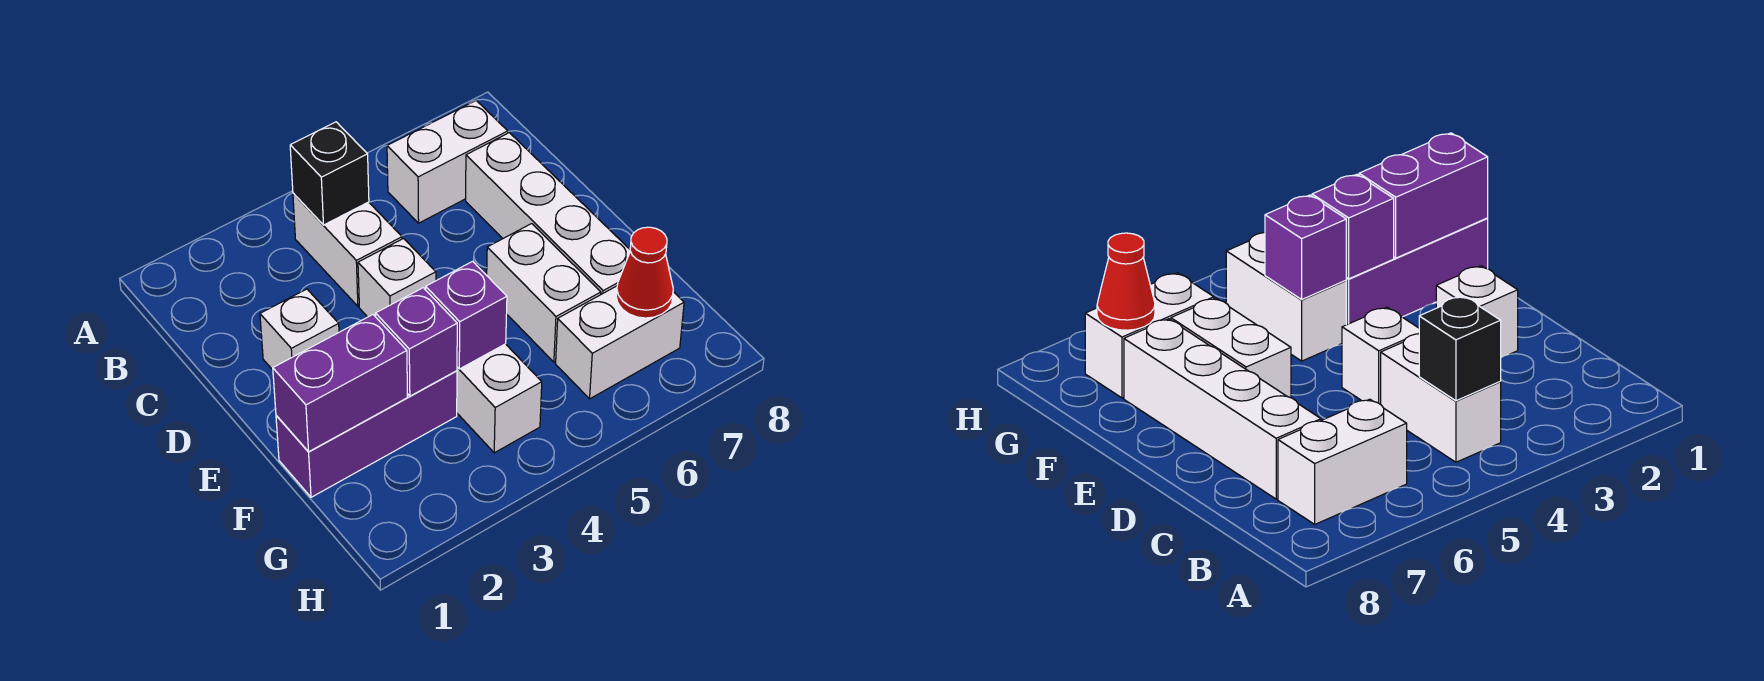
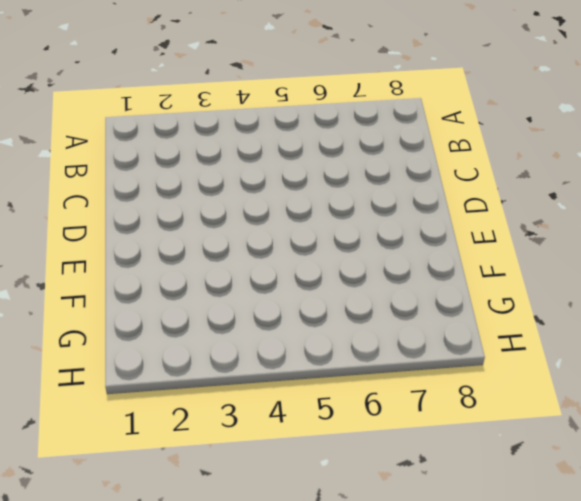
none -> white 1x2 brick [293,193,402,306]
none -> white 1x2 brick [387,101,508,223]
none -> white 1x4 brick [466,133,630,294]

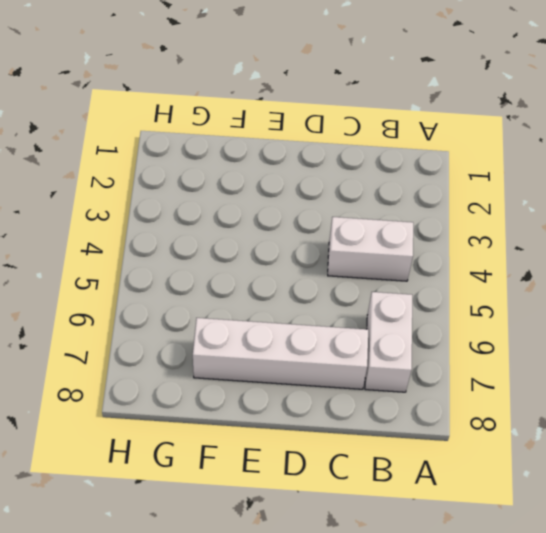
none -> white 1x1 brick [260,289,339,370]
none -> white 1x1 brick [358,239,436,317]
none -> white 1x2 brick [487,224,601,362]

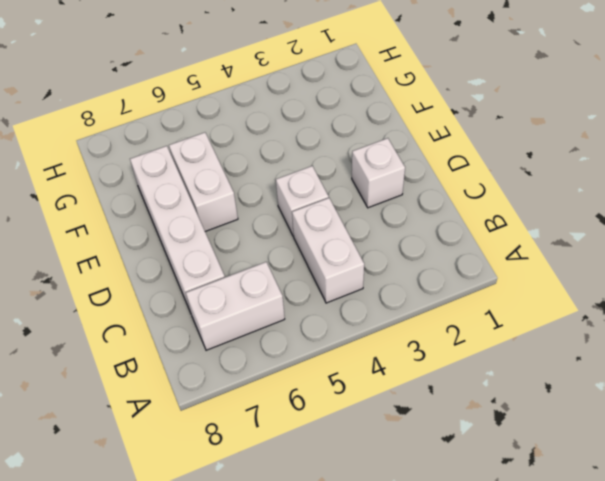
none -> purple 1x3 brick [276,371,457,497]
none -> white 1x2 brick [457,344,542,453]
none -> white 1x2 brick [556,286,684,399]

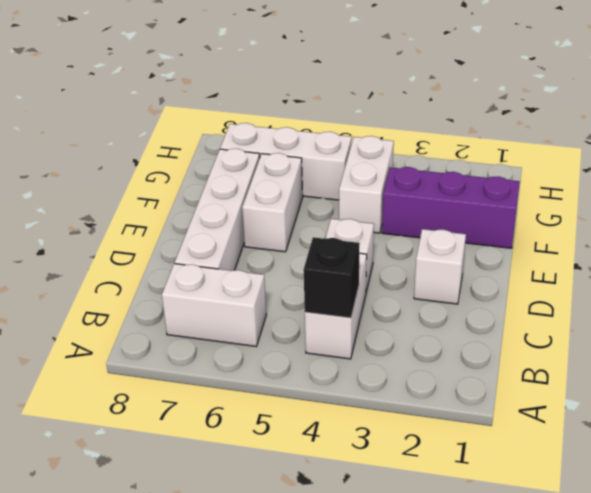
white 1x3 brick [220,123,352,200] -> white 1x2 brick [556,286,684,399]
none -> purple 1x2 brick [273,315,408,452]
none -> purple 1x1 brick [376,288,457,396]
none -> purple 1x1 brick [426,261,507,369]

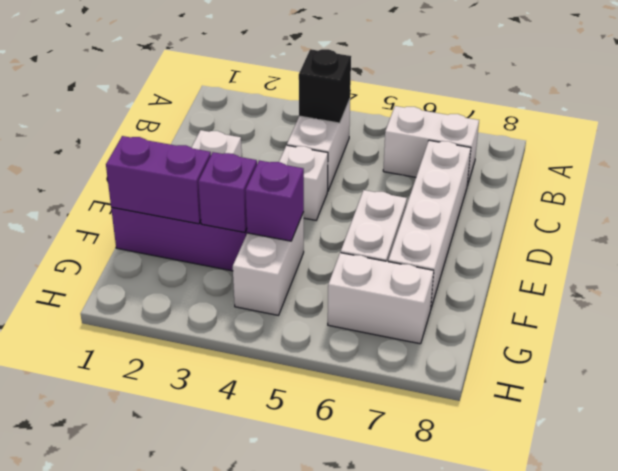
none -> red 1x1 cone [616,227,673,318]

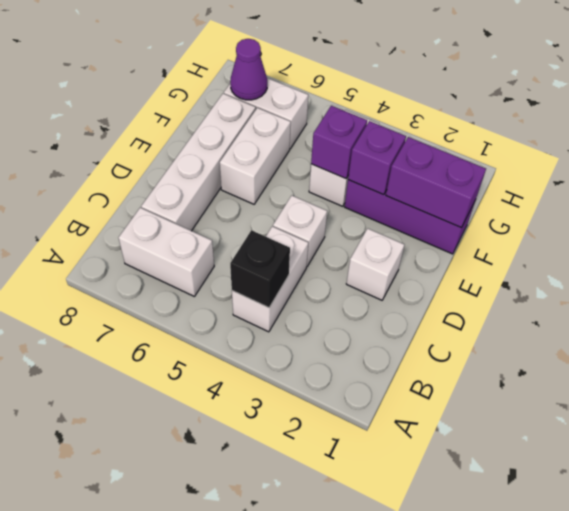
purple 1x1 cone [230,39,267,100] -> red 1x1 cone [616,227,673,318]

